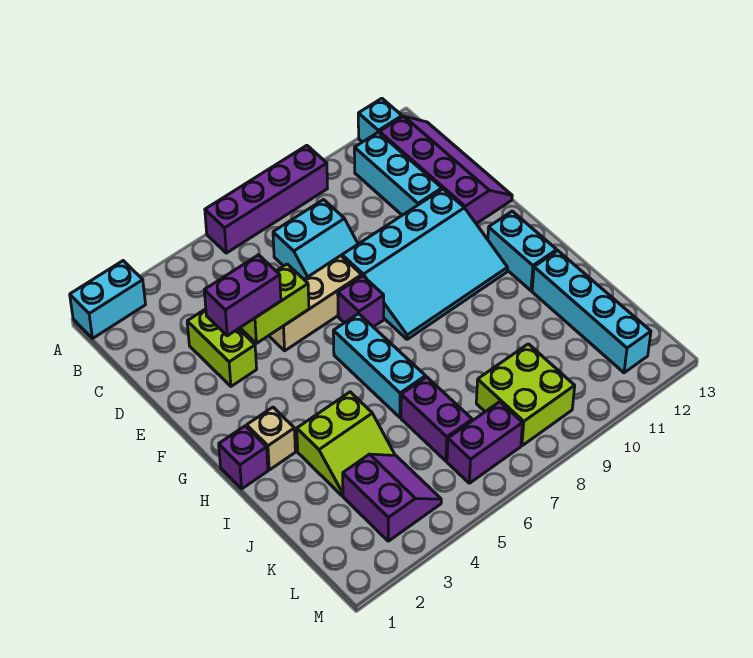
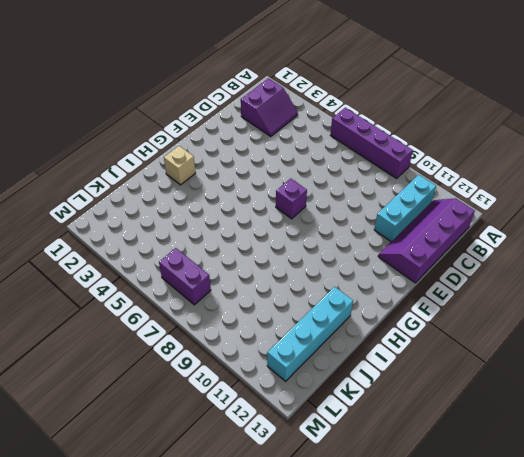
purple 2x2 slope [241,78,298,136] -> purple 2x2 slope moved to [343,454,441,541]
purple 2x4 slope [378,198,475,283] -> purple 2x4 slope turned to [379,116,512,224]
none -> cyan 1x2 brick [70,261,146,338]
none -> cyan 1x1 brick [358,98,402,142]
none -> cyan 2x2 slope [273,200,358,279]

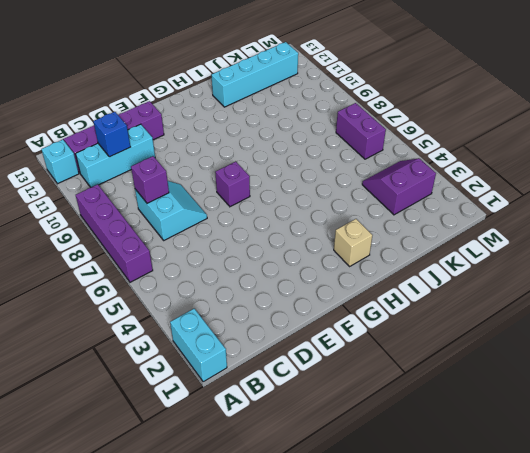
purple 1x1 brick [131,156,169,203] -> purple 1x1 brick moved to [219,426,268,489]
blue 1x1 brick [93,112,130,157] -> none
none -> lime 1x2 brick [187,309,257,386]
none -> tan 1x3 brick [269,256,362,351]
none -> cyan 3x4 slope [342,189,508,339]

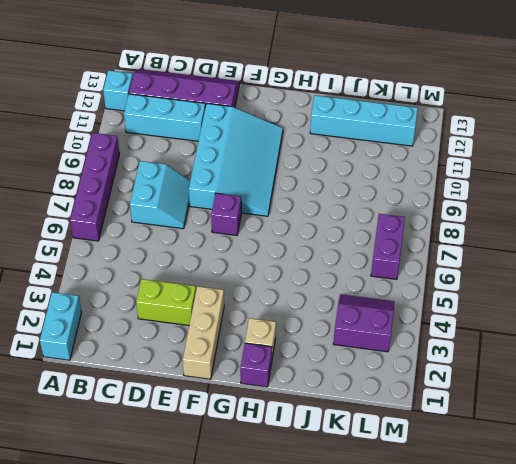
tan 1x3 brick [183,286,224,379] -> tan 1x3 brick moved to [269,256,362,351]
none -> cyan 1x3 brick [333,314,426,417]
none -> cyan 1x2 brick [488,211,557,291]
none -> lime 2x2 slope [297,392,395,496]

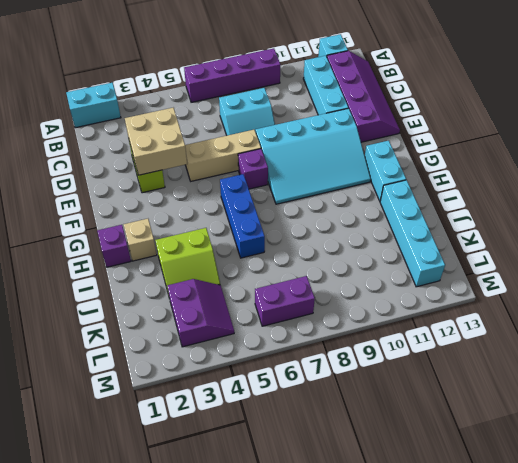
tan 2x2 brick [125,108,187,175] -> lime 1x2 brick [240,264,309,343]
blue 1x3 brick [220,174,265,258] -> cyan 1x3 brick [333,314,426,417]
none -> purple 1x2 brick [401,377,472,461]
none -> lime 2x2 brick [476,344,575,446]
none -> purple 1x2 brick [204,255,281,336]

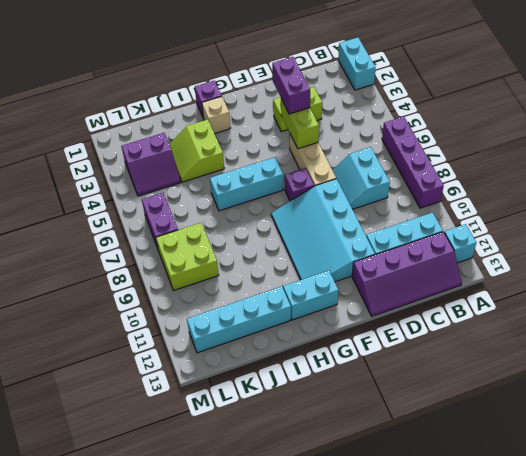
none -> purple 1x2 brick [401,377,472,461]

